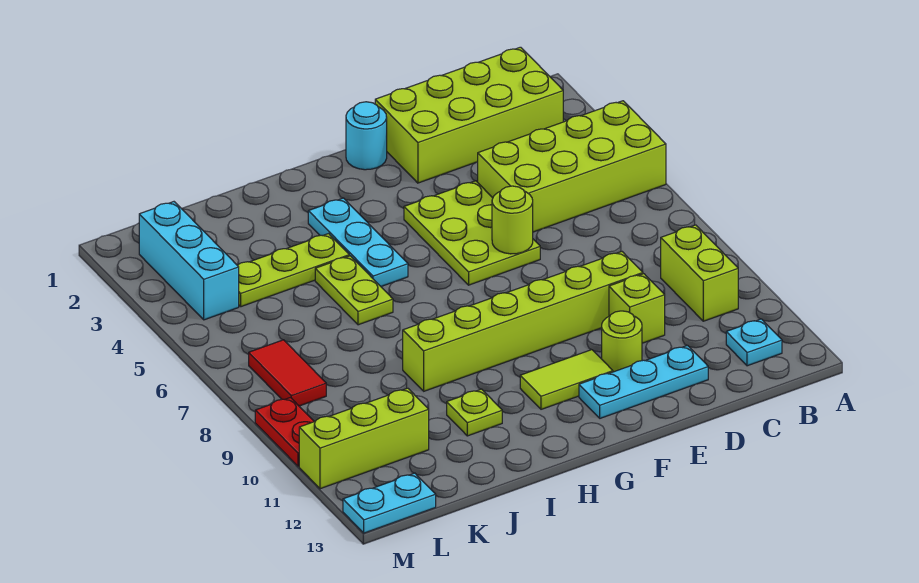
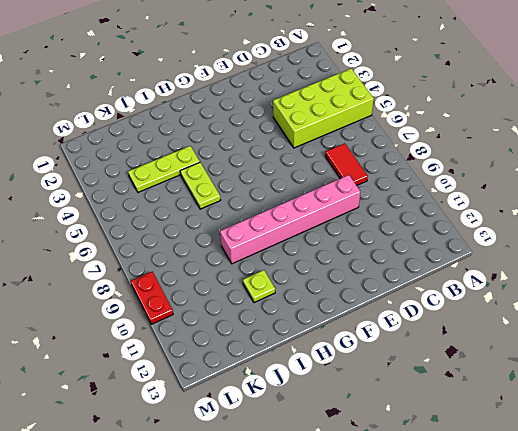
red 1x2 tile [325,143,368,185] -> red 1x2 tile moved to [249,340,326,406]
pink 1x6 brick [220,175,361,264] -> lime 1x6 brick [403,252,643,391]
none -> lime 2x4 brick [375,47,563,183]
none -> lime 1x2 brick [661,225,738,321]
none -> cyan 1x1 plate [726,319,782,366]

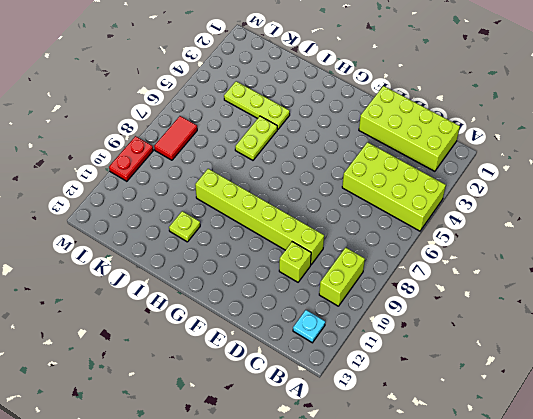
none -> cyan 1x3 plate [579,346,708,418]
none -> lime 2x3 plate [404,181,540,285]
none -> lime 1x1 round brick [602,311,642,372]

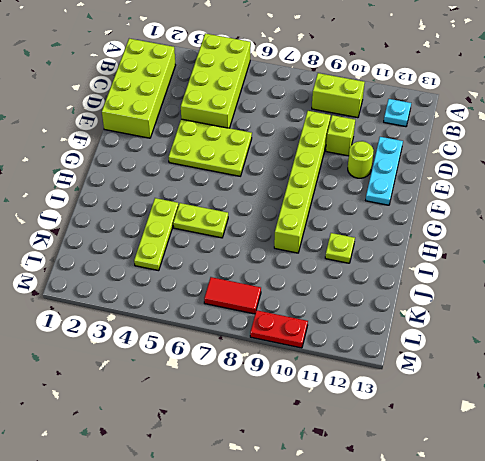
none -> cyan 1x1 round brick [346,102,387,170]
none -> lime 1x2 tile [520,350,613,409]
none -> cyan 1x3 plate [308,198,408,286]

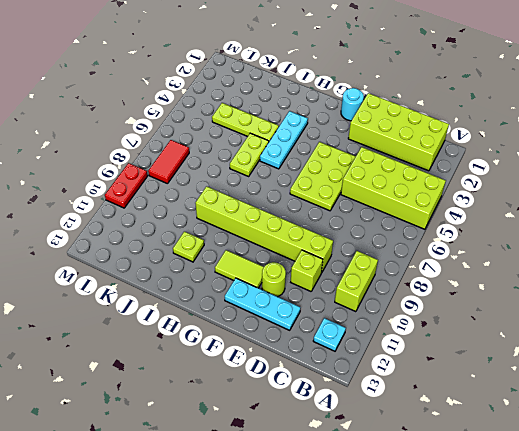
none -> lime 1x3 brick [299,388,429,489]
none -> cyan 1x3 brick [139,202,239,320]
none -> cyan 1x2 plate [343,473,436,533]

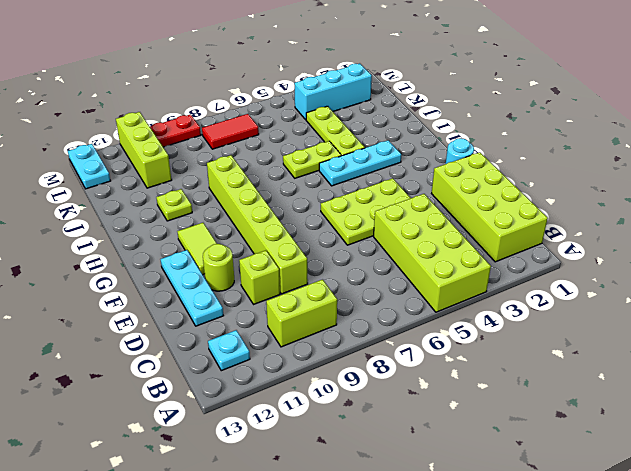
none -> lime 1x1 round brick [492,186,533,254]

